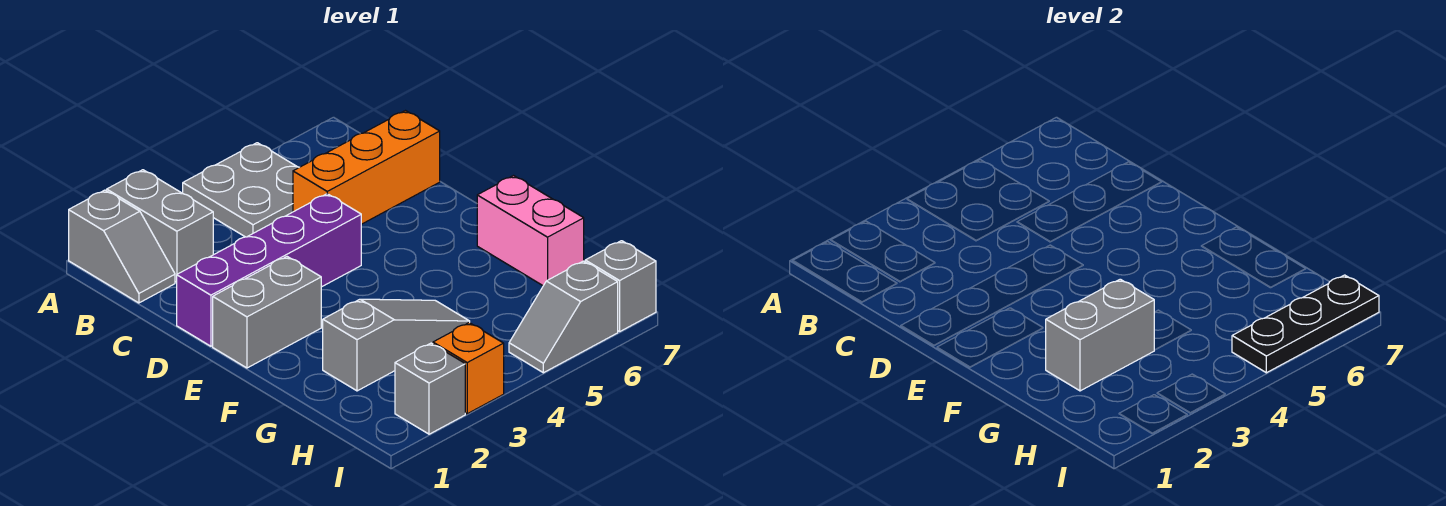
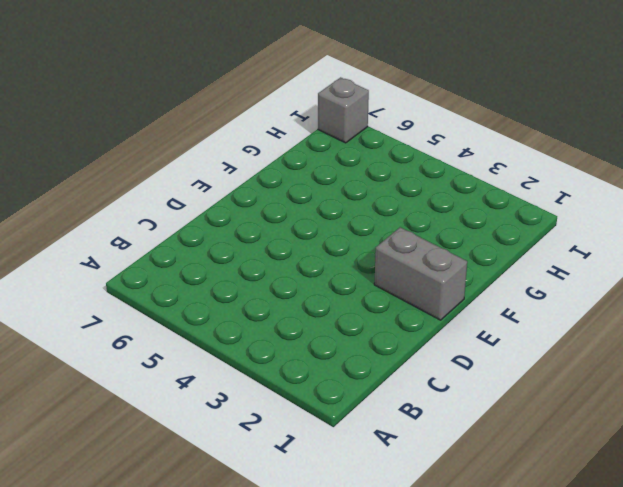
none -> grey 1x2 slope [69,190,175,303]
none -> grey 1x2 brick [107,170,213,282]
none -> grey 2x2 plate [183,143,299,237]

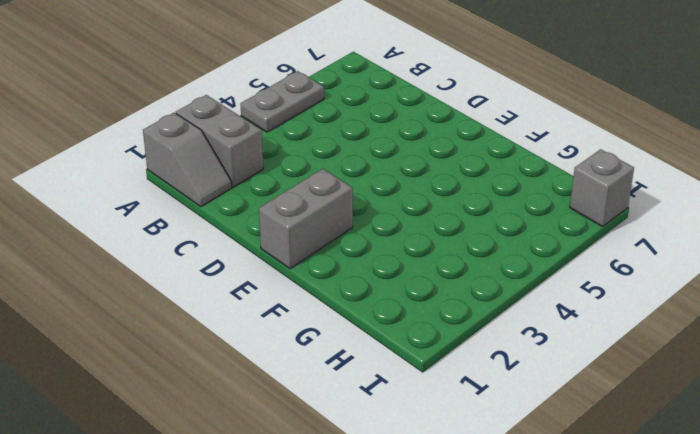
grey 1x2 plate [240,71,324,132] -> grey 2x2 plate [183,143,299,237]
none -> orange 1x3 brick [293,111,440,224]
none -> purple 1x4 brick [177,194,361,346]
none -> pink 1x2 brick [477,176,584,286]

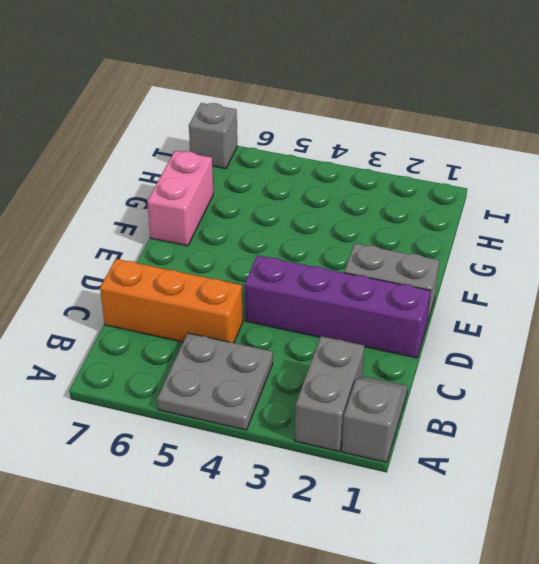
none -> grey 1x3 slope [323,299,470,391]
none -> grey 1x1 brick [395,343,465,434]
none -> orange 1x1 brick [433,323,504,414]

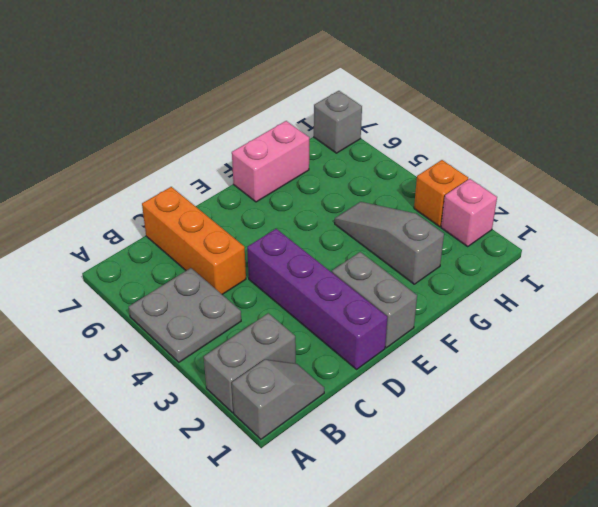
pink 1x1 brick [441,179,497,246] -> grey 1x1 brick [395,343,465,434]
none -> grey 1x2 slope [509,261,618,373]
none -> grey 1x2 brick [1046,279,1154,391]
none -> black 1x3 plate [1232,275,1379,373]

